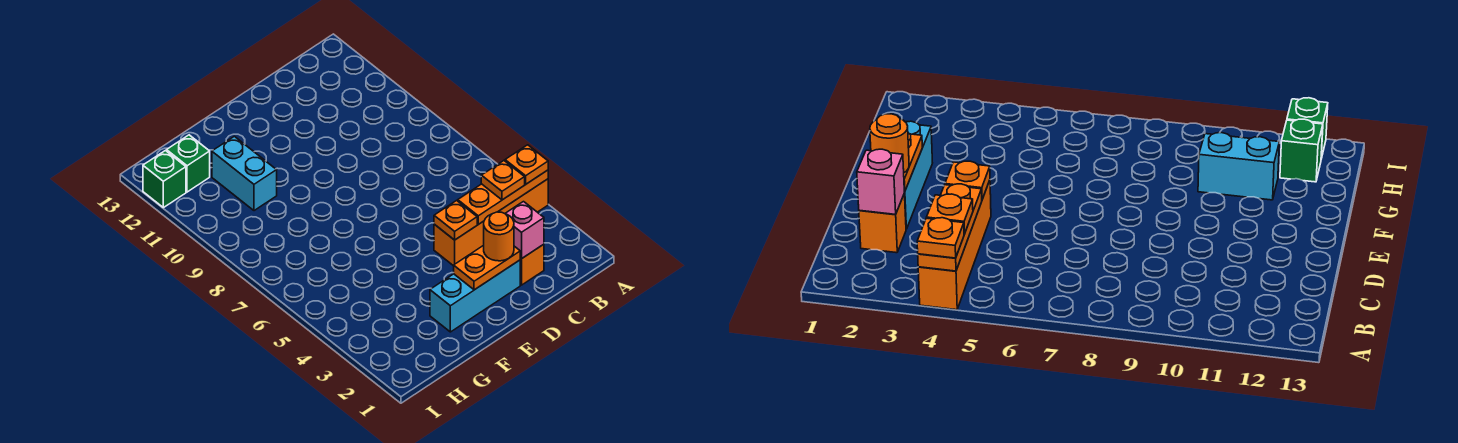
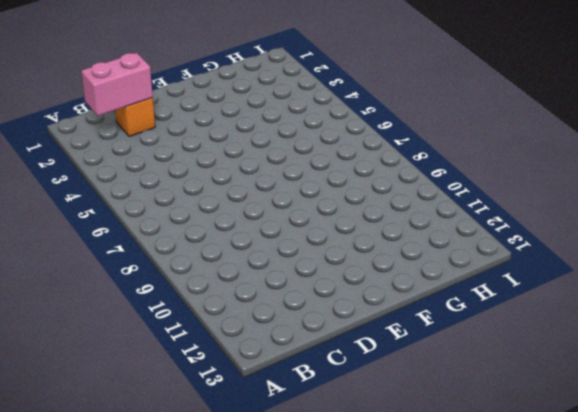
pink 1x2 brick [81,53,153,116] -> pink 1x1 brick [505,202,544,259]
none -> orange 1x4 brick [434,179,548,266]
none -> cyan 1x3 brick [430,260,520,332]
none -> cyan 1x2 brick [212,136,277,211]

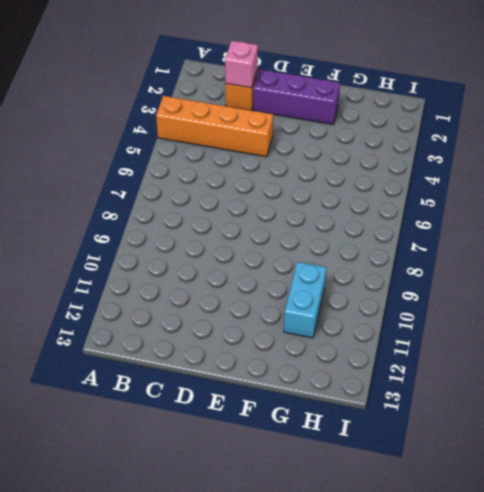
purple 1x3 brick [253,69,340,124] -> cyan 1x3 brick [430,260,520,332]
none -> green 1x1 brick [167,135,210,192]
none -> green 1x1 brick [143,151,186,208]
none -> orange 1x3 plate [458,170,548,224]

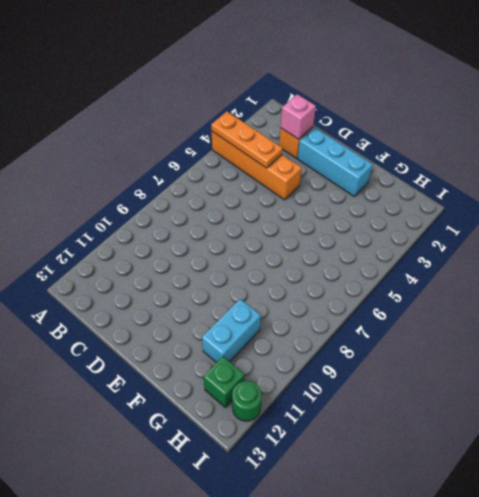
green 1x1 round brick [232,381,262,421] -> green 1x1 brick [143,151,186,208]
none -> orange 1x2 plate [454,245,520,290]
none -> orange 1x1 plate [434,201,477,240]
none -> orange 1x1 plate [505,145,548,184]

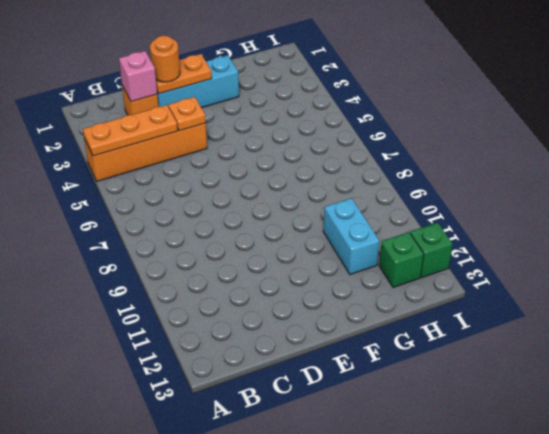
none -> orange 1x1 plate [505,145,548,184]
none -> orange 1x1 plate [481,161,525,200]

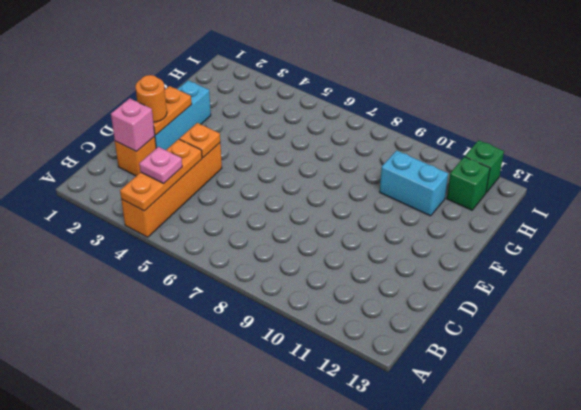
pink 1x1 plate [139,147,182,184] -> orange 1x1 plate [481,161,525,200]
none -> orange 1x1 plate [505,145,548,184]

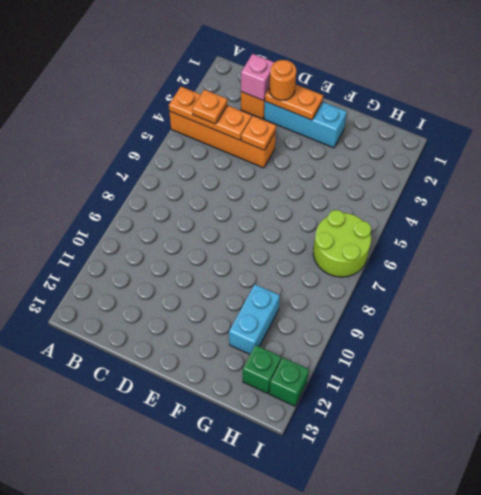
lime 2x2 round brick [313,210,371,277] -> none
none -> orange 1x1 plate [505,145,548,184]

